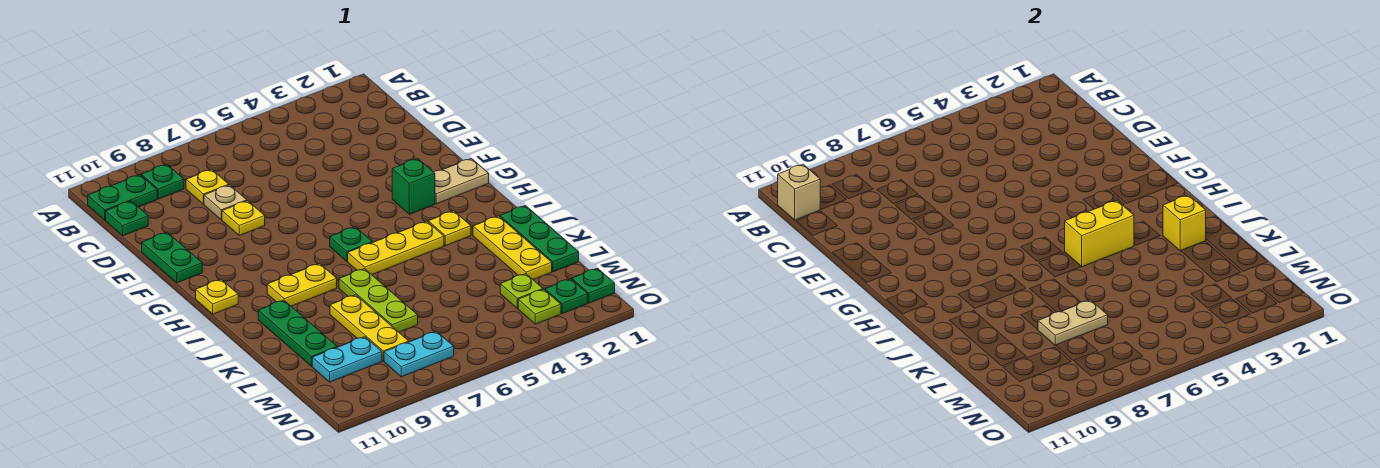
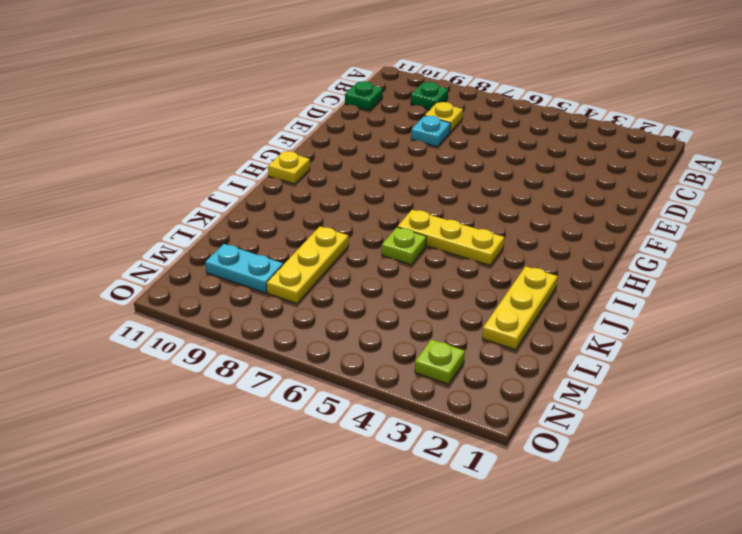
cyan 1x1 plate [411,116,450,147] -> tan 1x1 plate [204,185,247,220]
lime 1x1 plate [382,227,426,265] -> lime 1x1 plate moved to [500,274,543,308]
none -> green 1x2 plate [88,175,157,220]
none -> yellow 1x1 plate [222,201,265,236]
none -> green 1x2 plate [142,232,202,283]

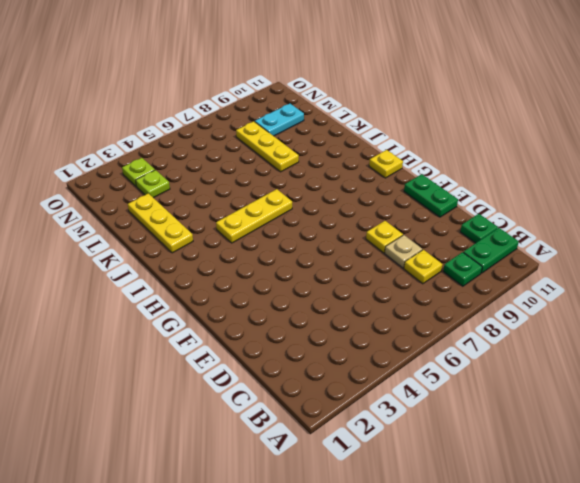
none -> tan 1x2 plate [434,159,489,204]
none -> green 1x1 brick [392,159,435,214]
none -> green 1x1 plate [330,227,372,262]

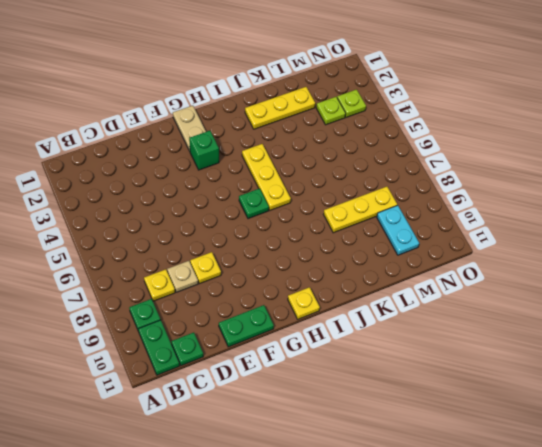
none -> yellow 1x1 plate [428,211,471,246]
none -> yellow 1x2 plate [267,264,337,306]
none -> green 1x3 plate [500,206,579,272]

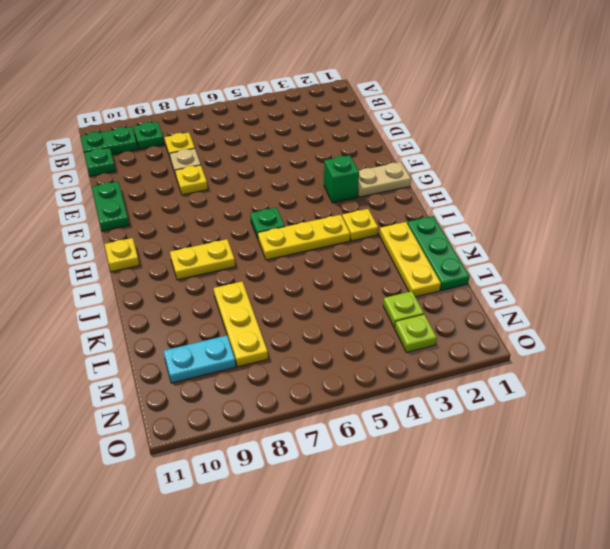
none -> lime 1x3 plate [339,269,418,332]
none -> green 1x3 plate [258,300,337,366]
none -> green 1x1 plate [572,268,615,303]

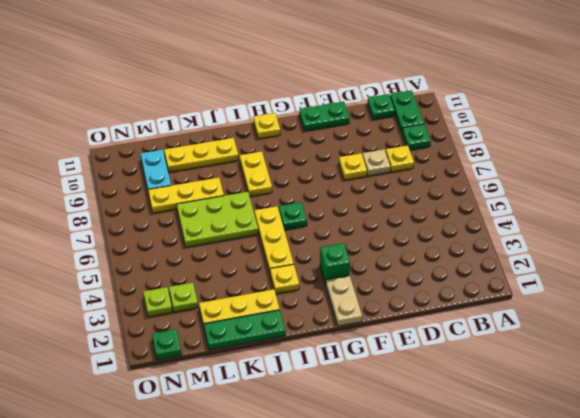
lime 2x3 plate [177,192,258,247] -> lime 1x3 plate [339,269,418,332]
yellow 1x3 plate [164,138,239,172] -> green 1x3 plate [258,300,337,366]
none -> green 1x1 plate [545,279,588,314]
none -> cyan 1x2 plate [384,331,454,377]
none -> tan 1x1 brick [778,164,820,220]

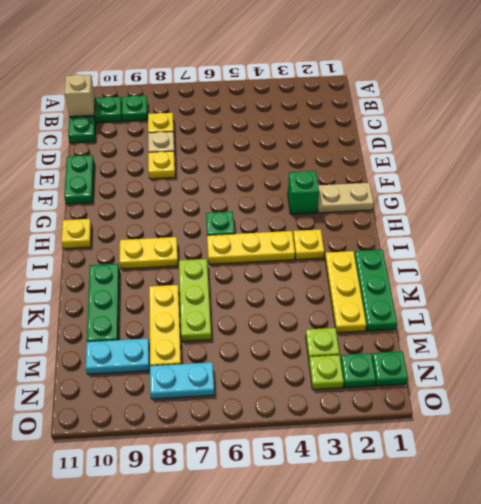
none -> yellow 1x2 brick [1065,201,1134,267]
none -> yellow 1x1 brick [1163,195,1206,251]
none -> tan 1x2 plate [1038,300,1108,345]

